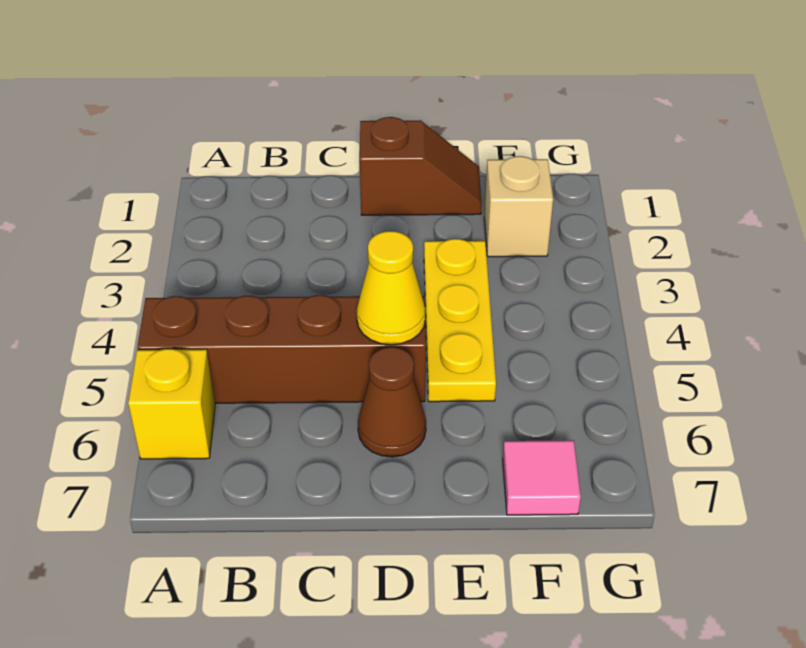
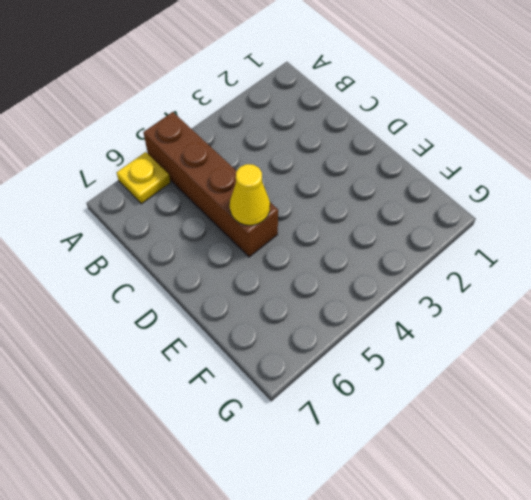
yellow 1x1 plate [117,152,170,204] -> yellow 1x1 brick [128,349,215,459]
none -> brown 1x2 slope [360,117,482,215]
none -> brown 1x1 cone [358,347,426,457]

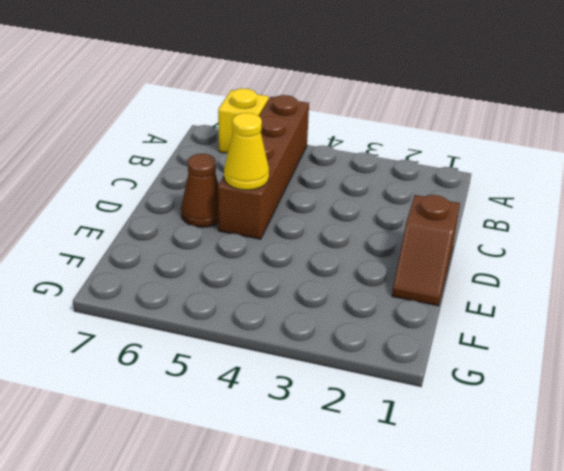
none -> yellow 1x3 plate [424,239,496,402]
none -> tan 1x1 brick [484,156,553,257]

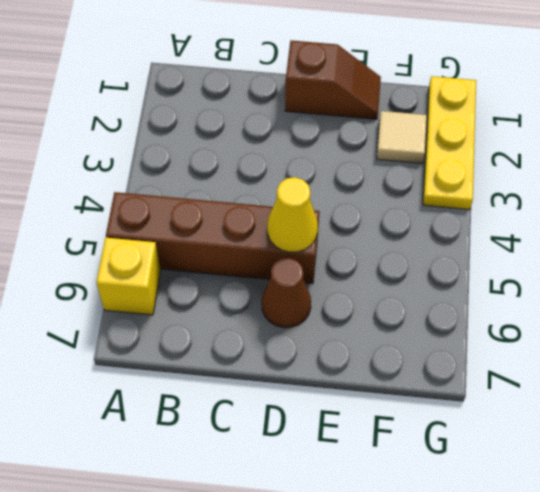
tan 1x1 tile [377,111,427,163] -> tan 1x1 brick [484,156,553,257]
yellow 1x3 plate [423,76,476,210] -> yellow 1x3 plate moved to [424,239,496,402]
none -> pink 1x1 tile [503,440,581,515]

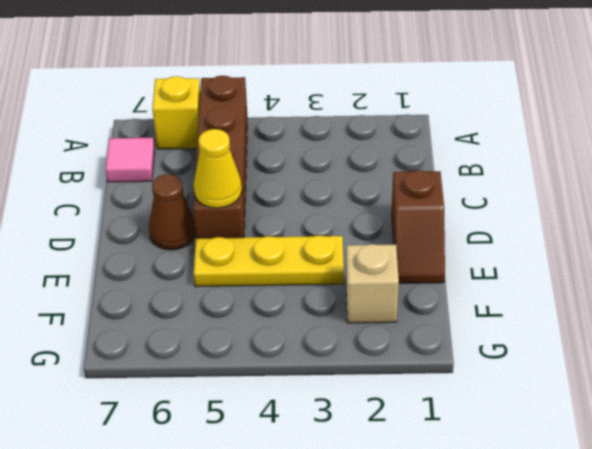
pink 1x1 tile [105,138,155,182] -> pink 1x1 tile moved to [503,440,581,515]

